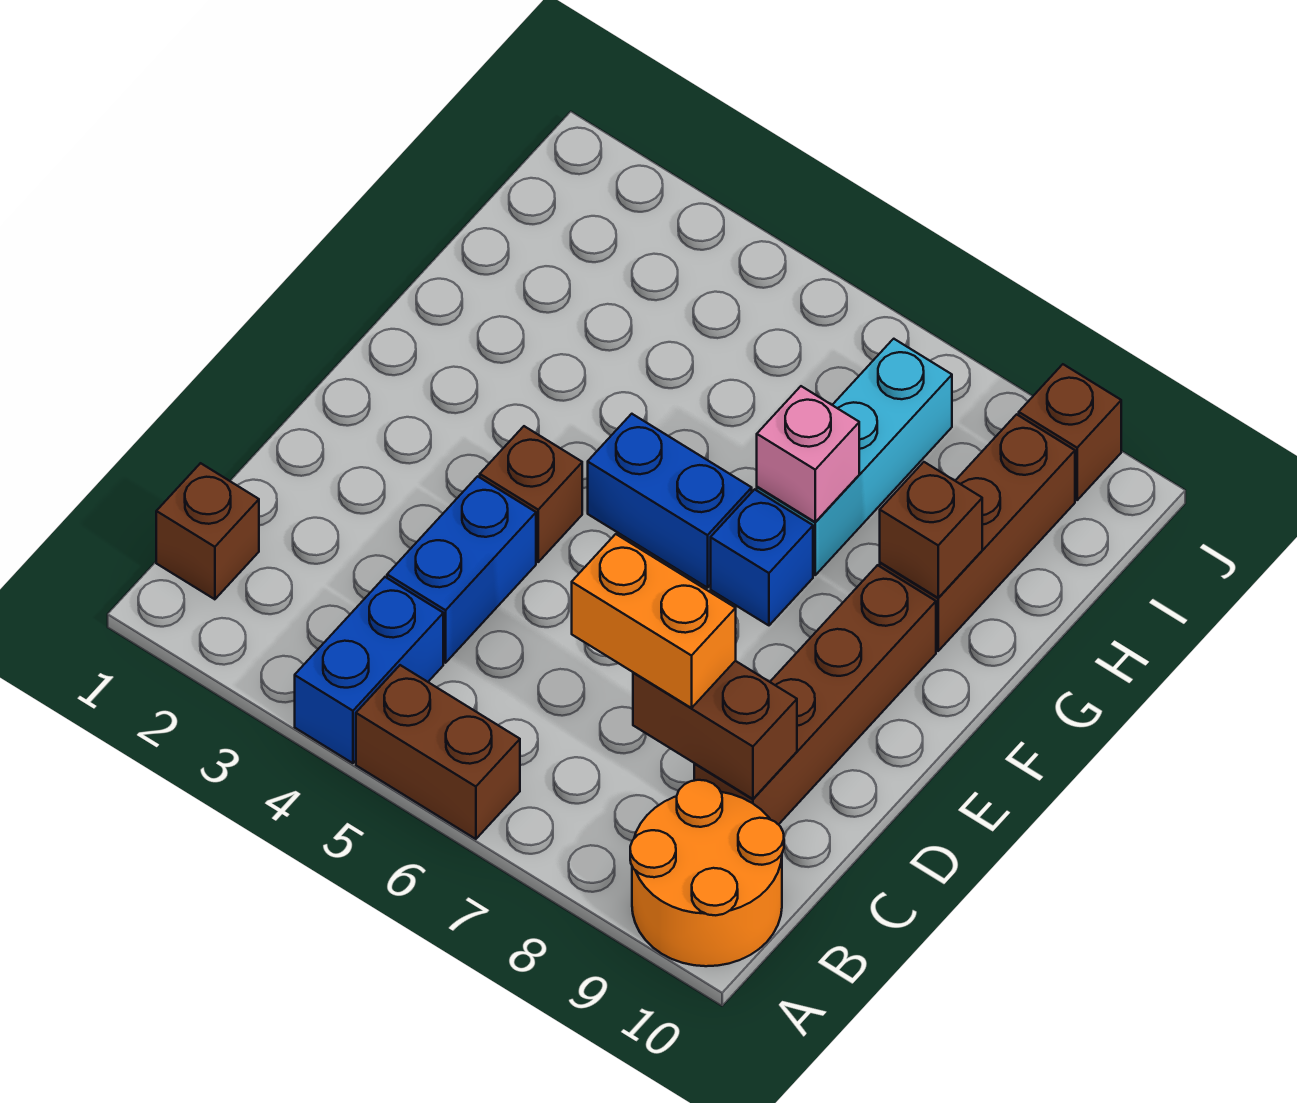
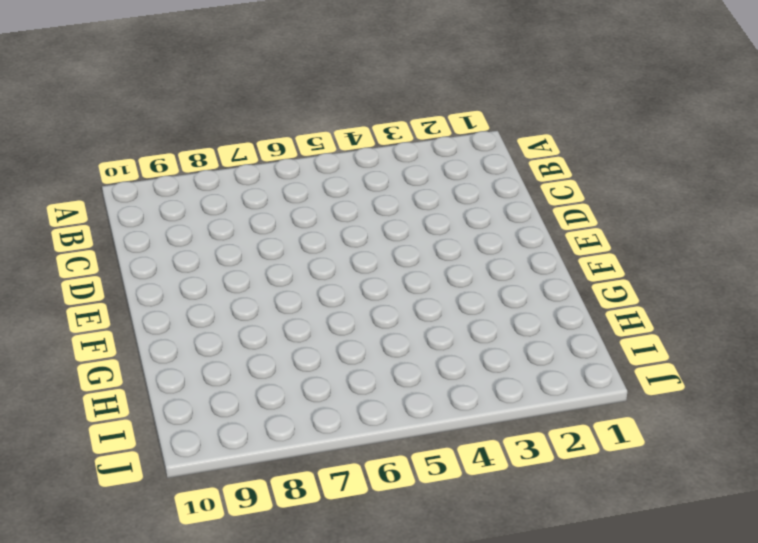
none -> blue 1x2 brick [295,577,443,763]
none -> brown 1x2 brick [356,665,520,839]
none -> orange 2x2 round brick [630,780,784,966]

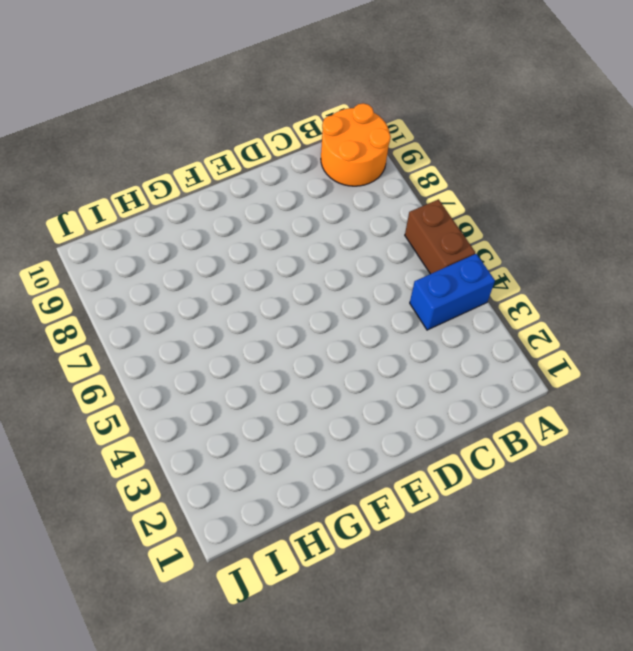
none -> brown 1x1 brick [156,463,259,599]
none -> blue 1x2 brick [387,476,536,663]
none -> brown 1x4 brick [694,565,936,825]

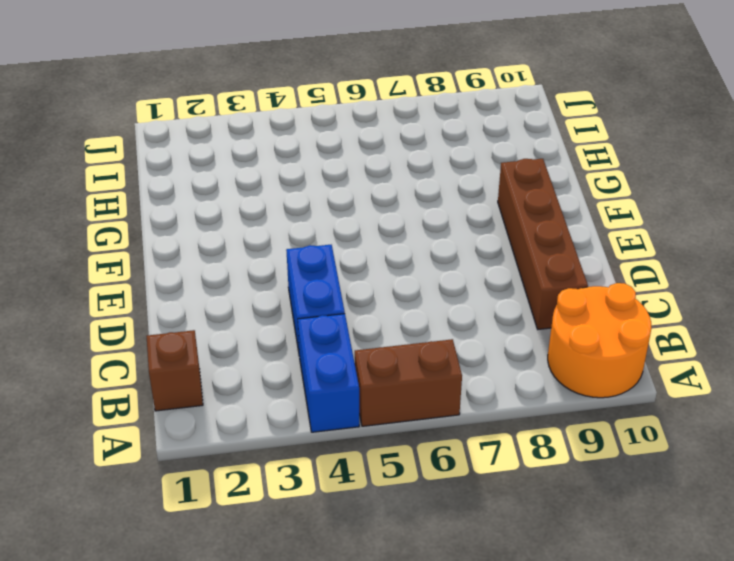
none -> brown 1x1 brick [480,426,582,562]
none -> blue 1x2 brick [588,414,752,588]
none -> blue 1x1 brick [711,489,813,625]

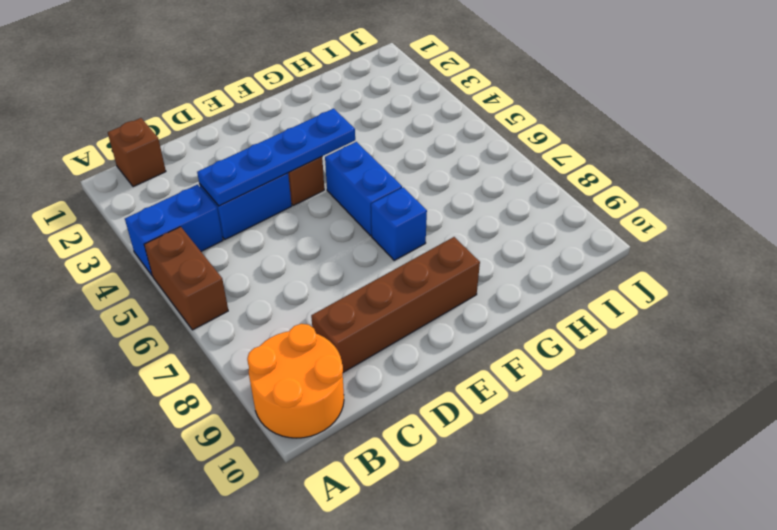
blue 1x4 plate [197,108,355,206] -> none
none -> cyan 1x3 brick [757,339,952,575]
none -> brown 1x3 brick [880,414,1075,651]
none -> brown 1x1 brick [1019,364,1121,500]

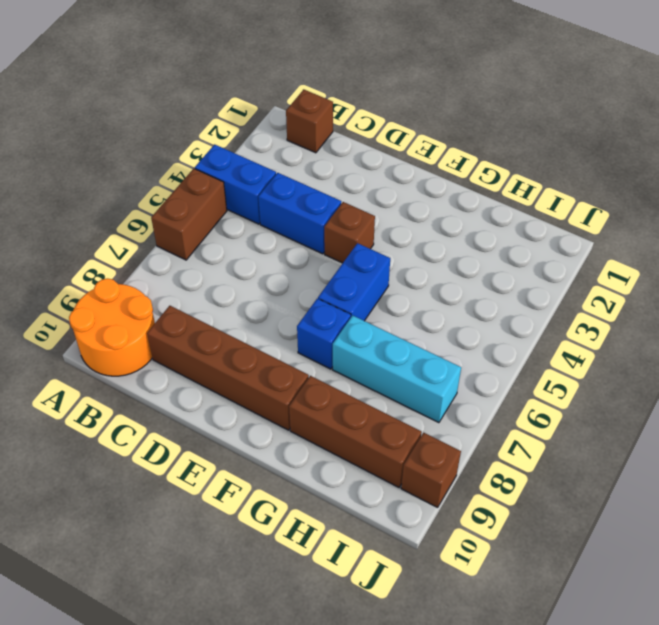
none -> brown 1x2 brick [633,661,797,799]
none -> pink 1x1 brick [757,386,859,522]
none -> brown 1x1 brick [880,462,982,598]

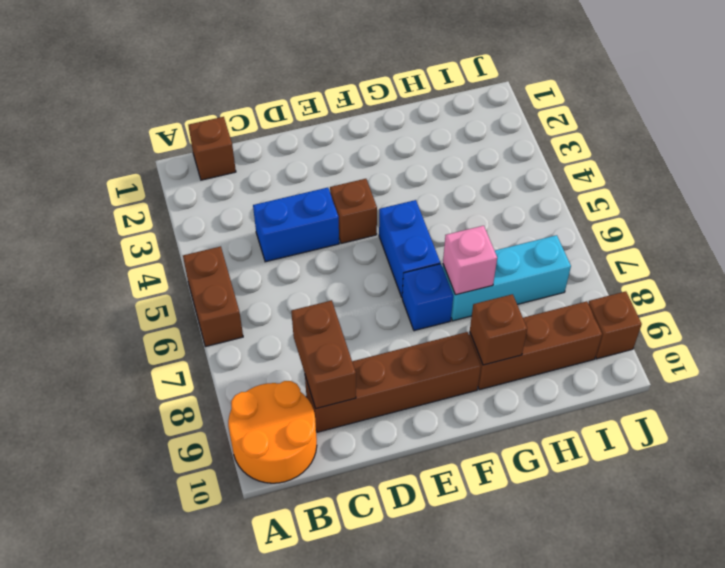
none -> blue 1x2 brick [295,577,443,763]
none -> orange 1x2 brick [572,534,736,708]

